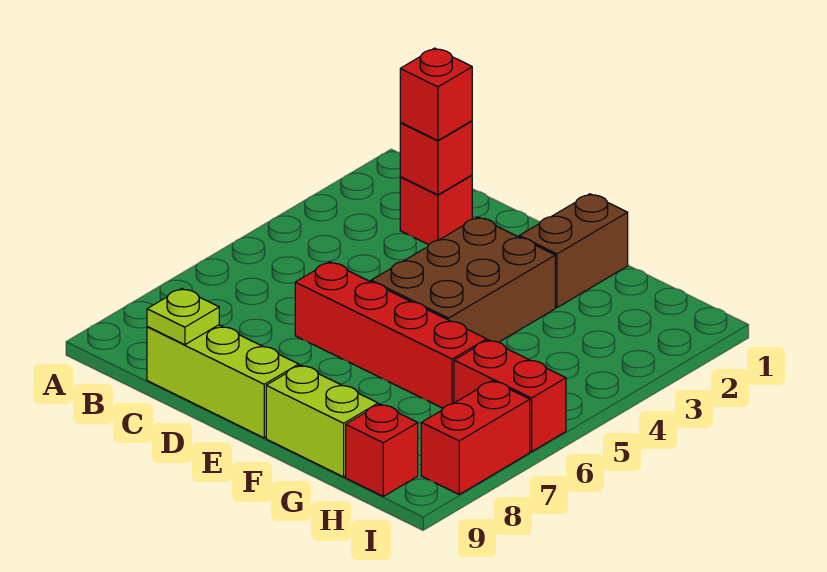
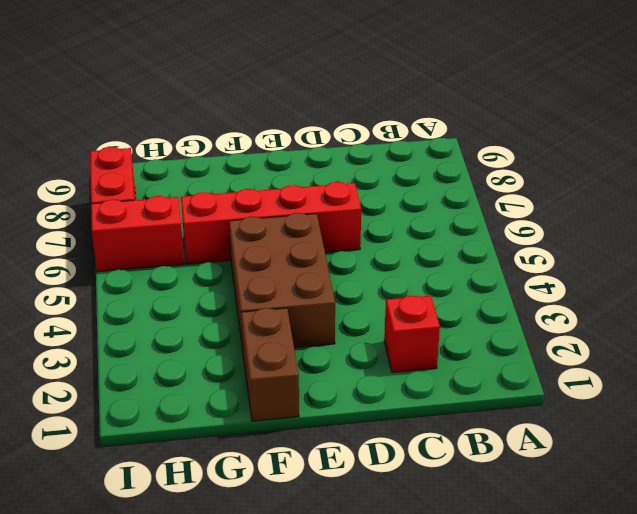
none -> lime 1x3 brick [147,325,299,438]
none -> lime 1x2 brick [266,365,378,477]
none -> red 1x1 brick [346,404,418,496]

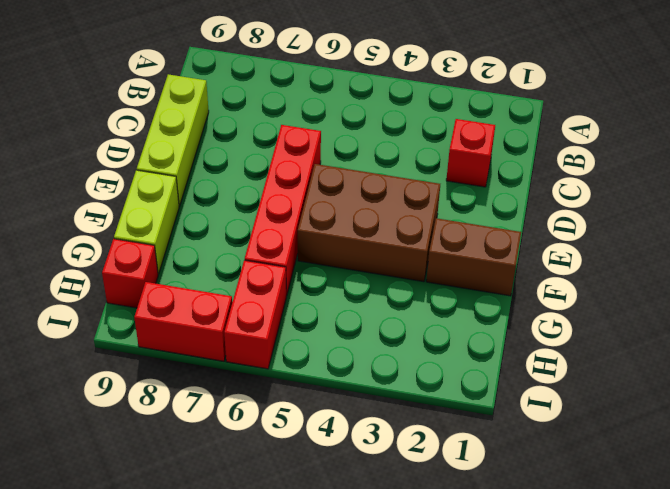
none -> red 1x1 brick [400,121,472,195]
none -> lime 1x1 plate [147,289,219,345]
none -> red 1x1 brick [400,48,472,141]

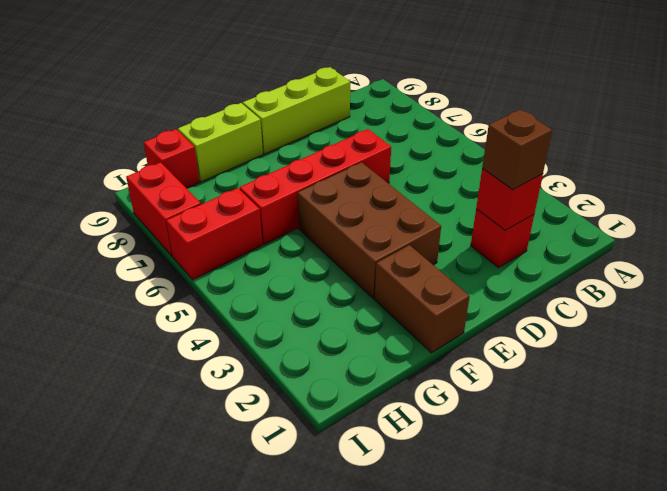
brown 1x1 brick [482,110,552,190] -> red 1x1 brick [400,48,472,141]
none -> lime 1x1 plate [147,289,219,345]

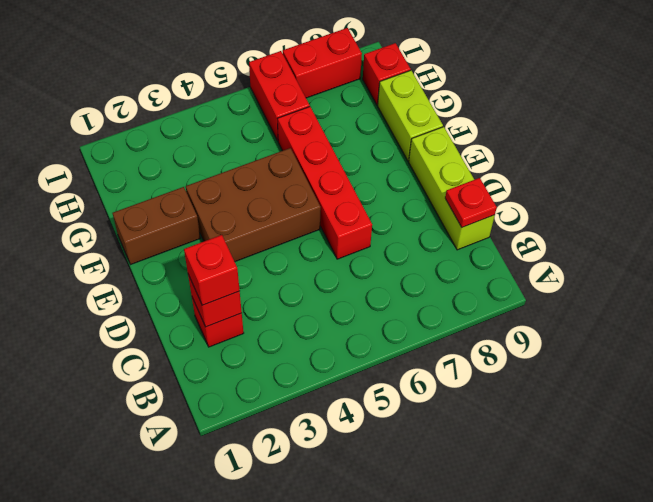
red 1x1 plate [445,178,497,227] -> lime 1x1 plate [147,289,219,345]

